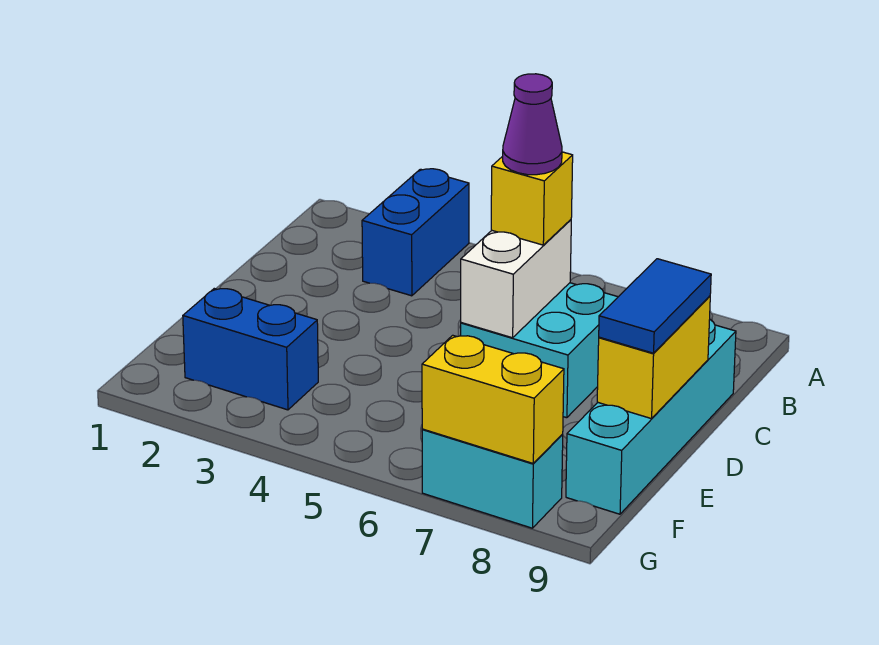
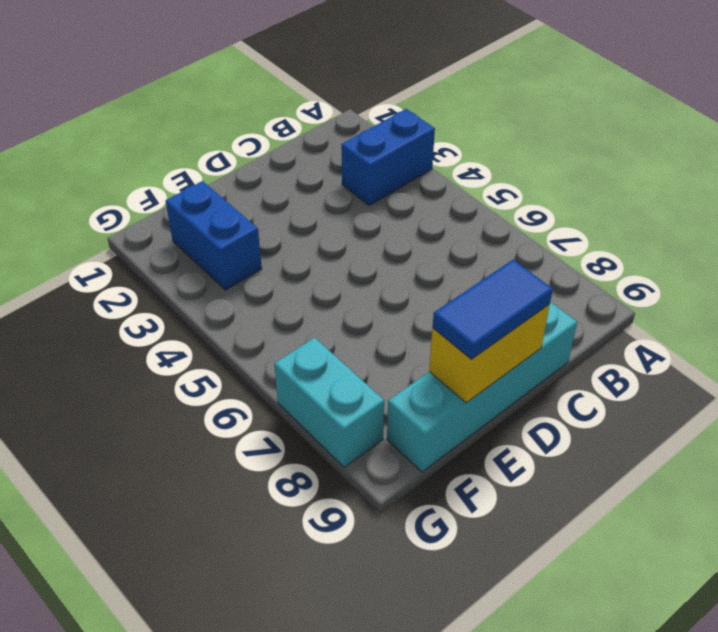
none -> cyan 2x2 brick [461,283,618,418]
none -> white 1x2 brick [461,220,571,338]

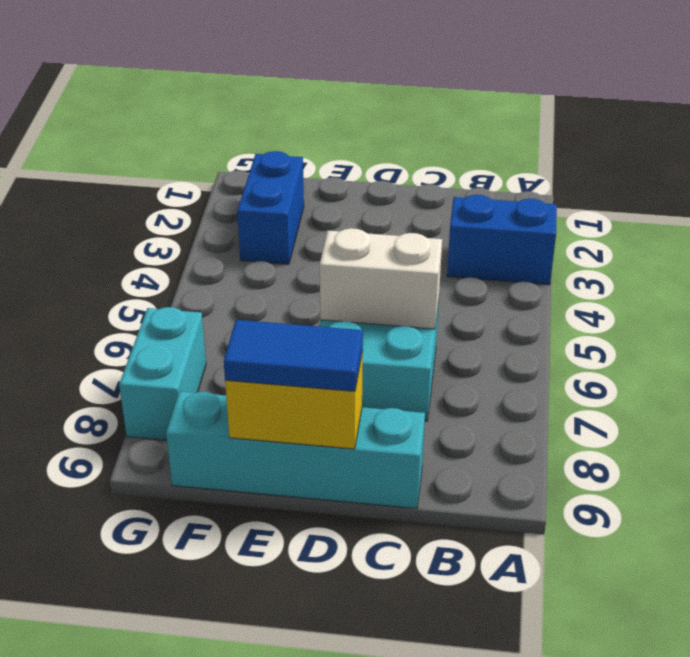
none -> yellow 1x2 brick [422,335,564,464]
none -> yellow 1x1 brick [491,152,573,245]

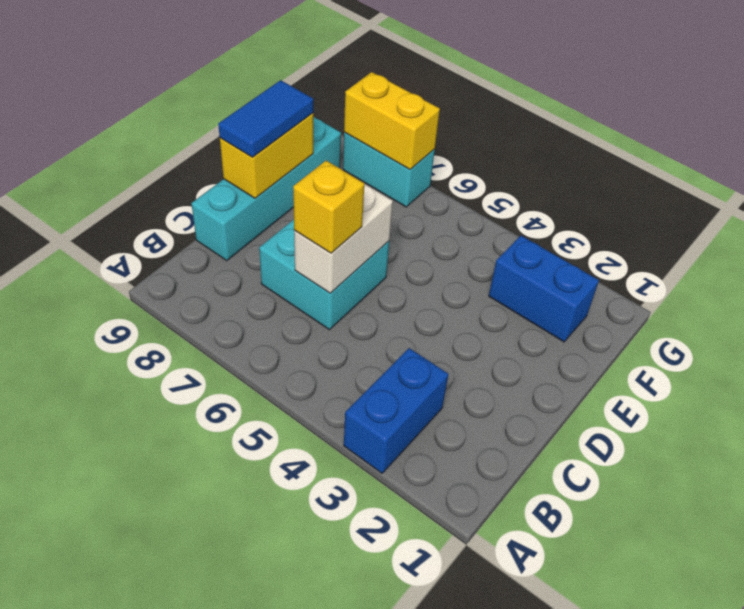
none -> purple 1x1 cone [503,74,562,175]

